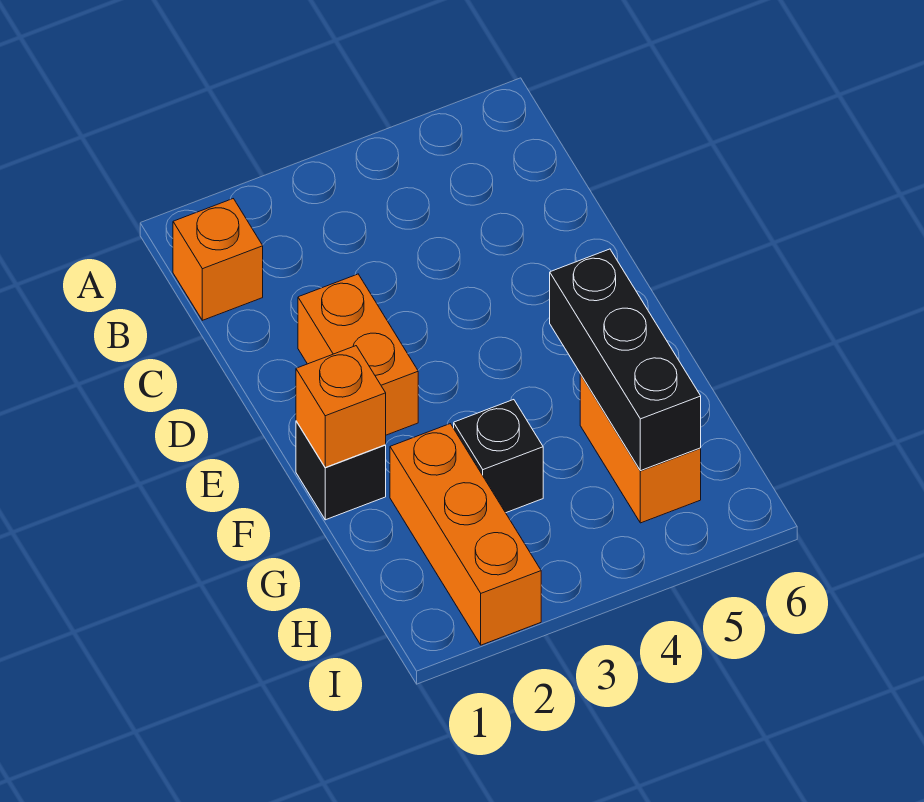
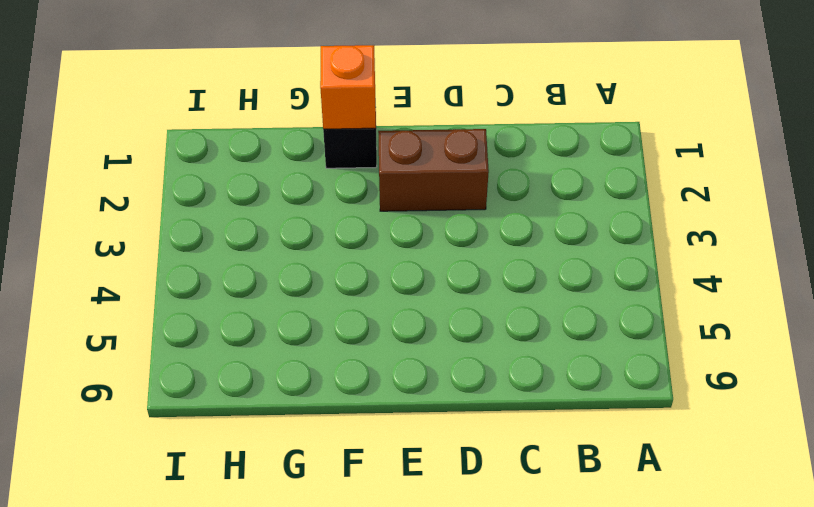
brown 1x2 brick [378,129,489,211] -> orange 1x2 brick [298,274,418,435]
none -> orange 1x1 brick [173,199,263,320]
none -> orange 1x3 brick [390,424,541,645]

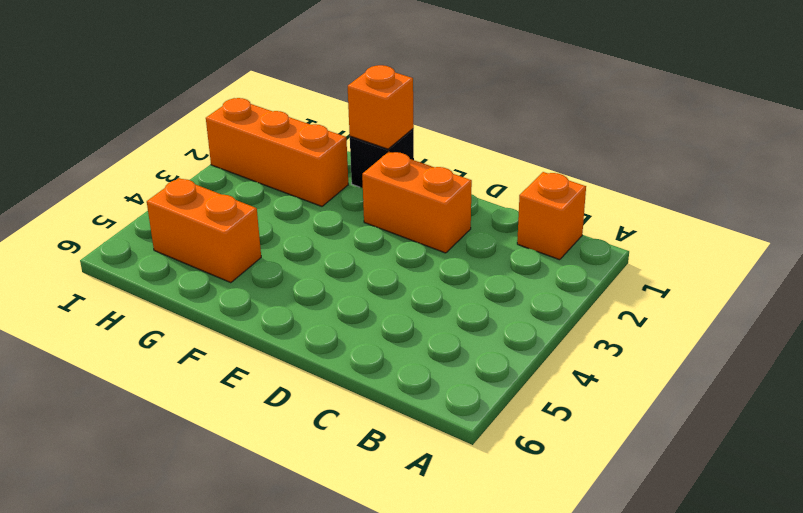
none -> black 1x1 brick [454,400,543,513]
none -> black 1x3 brick [550,249,701,471]

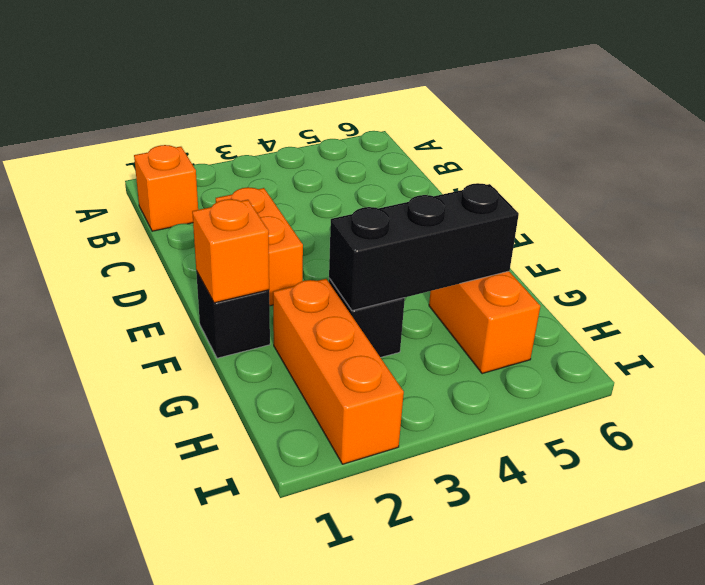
black 1x3 brick [329,183,519,311] -> black 1x3 brick turned to [550,249,701,471]

